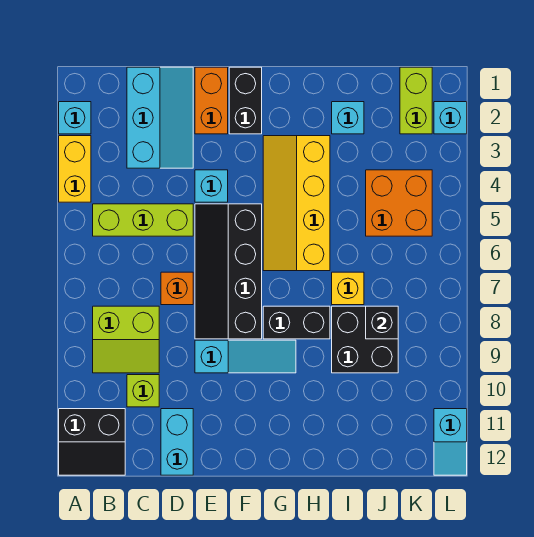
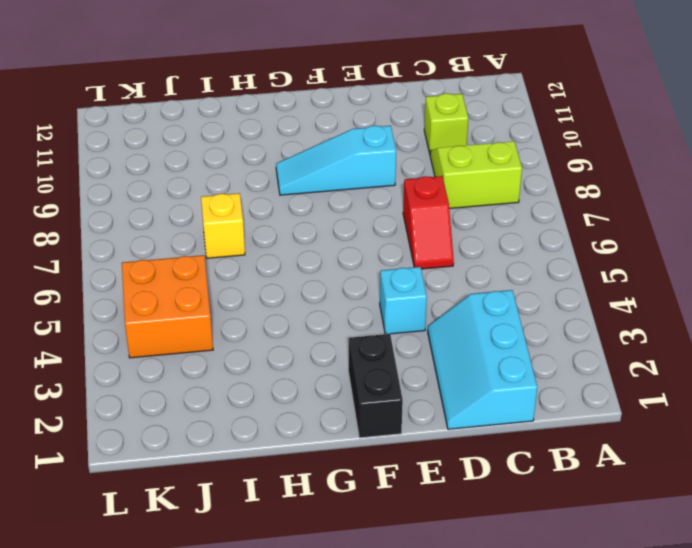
red 1x2 slope [403,176,454,269] -> orange 1x1 brick [161,272,193,305]
none -> cyan 1x1 brick [59,102,91,134]
none -> yellow 1x2 brick [59,136,91,202]
none -> black 2x2 slope [59,409,125,475]

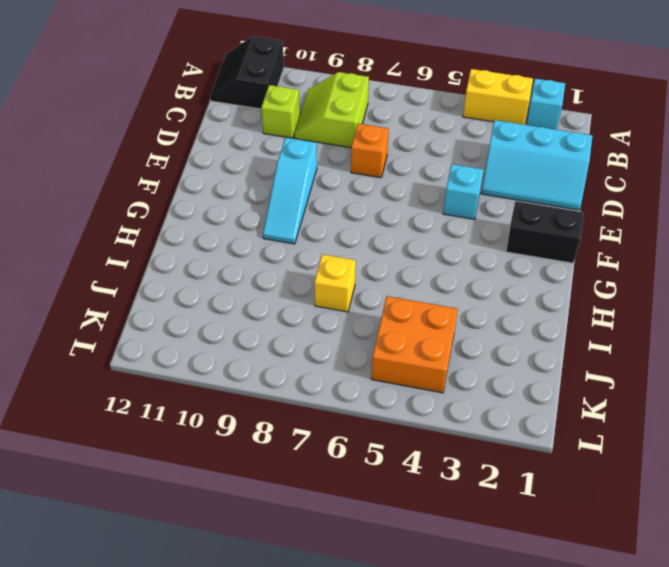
none -> lime 1x3 brick [93,204,193,236]
none -> cyan 1x2 brick [161,409,193,475]
none -> orange 1x2 brick [195,67,228,134]

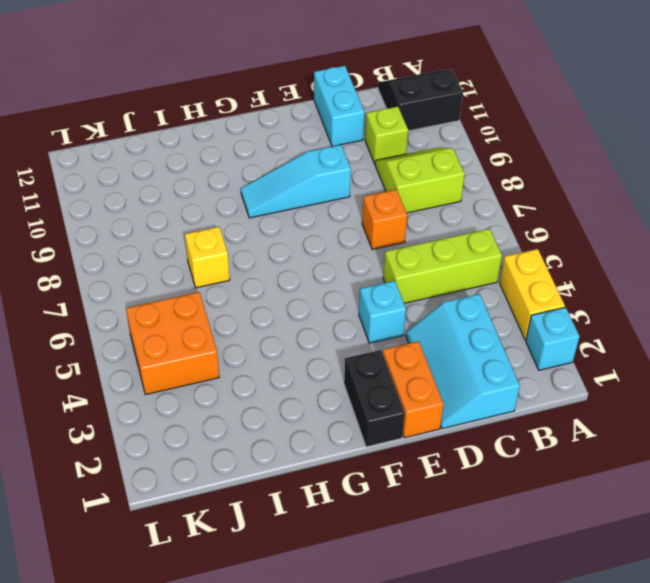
none -> black 2x4 slope [195,204,262,339]
none -> yellow 2x4 slope [263,136,330,271]
none -> black 1x2 brick [263,306,330,339]

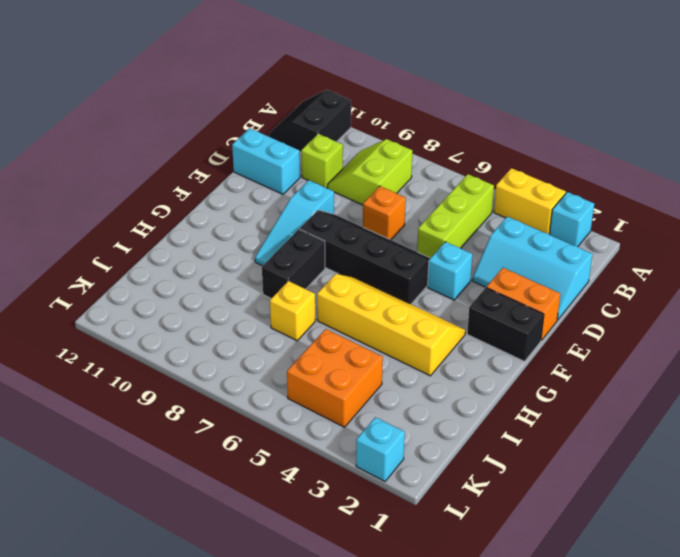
none -> cyan 1x1 brick [332,102,364,134]
none -> black 2x2 brick [332,306,398,373]
none -> lime 1x2 brick [400,67,432,134]

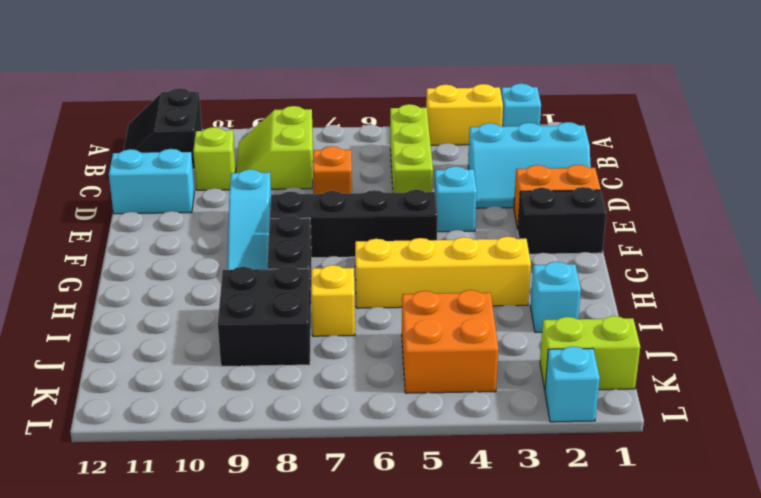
none -> cyan 1x2 slope [434,409,467,475]
none -> black 1x1 brick [366,306,398,339]

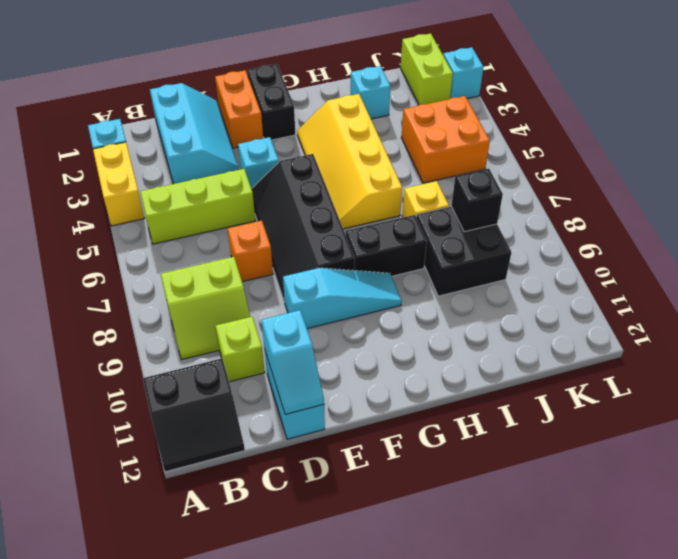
cyan 1x2 slope [262,310,324,414] -> cyan 1x2 slope moved to [434,409,467,475]

